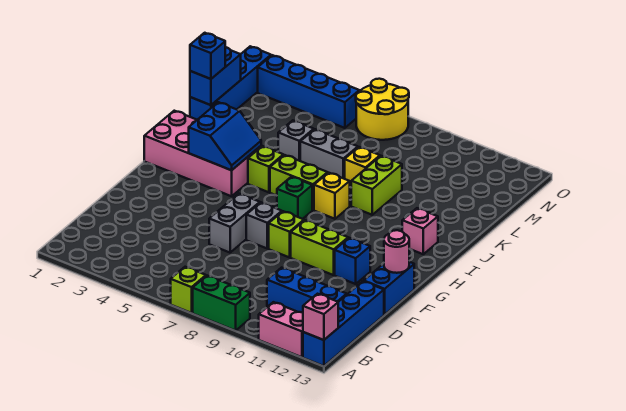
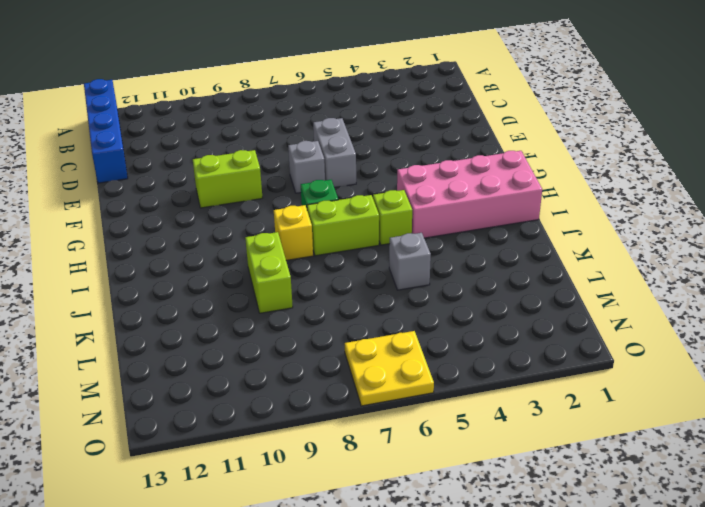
yellow 2x2 plate [345,331,434,406] -> yellow 2x2 round brick [356,79,409,140]
none -> lime 1x1 brick [171,267,206,313]
none -> green 1x2 brick [193,276,250,331]
none -> pink 1x2 brick [259,302,303,357]

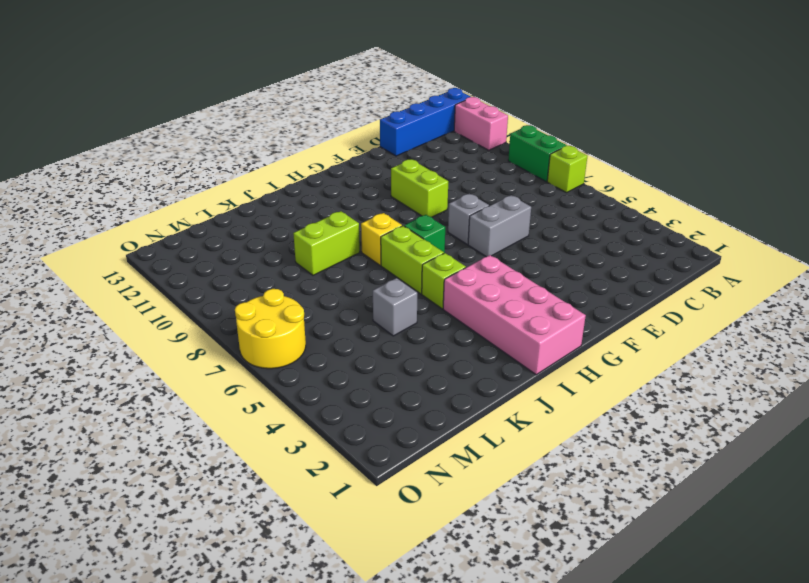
none -> blue 1x3 brick [267,268,347,313]
none -> blue 1x2 brick [364,262,414,315]
none -> lime 1x1 brick [269,211,304,257]

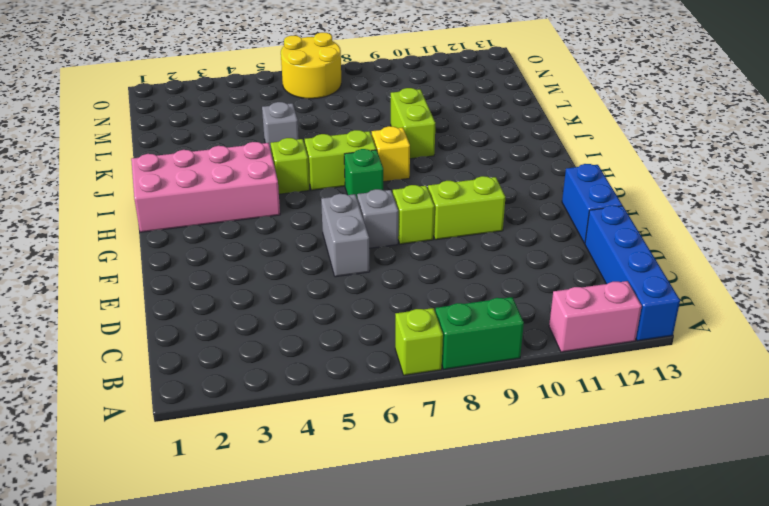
none -> blue 1x3 brick [267,268,347,313]
none -> blue 1x1 brick [335,238,370,284]
none -> pink 1x1 brick [402,208,438,254]

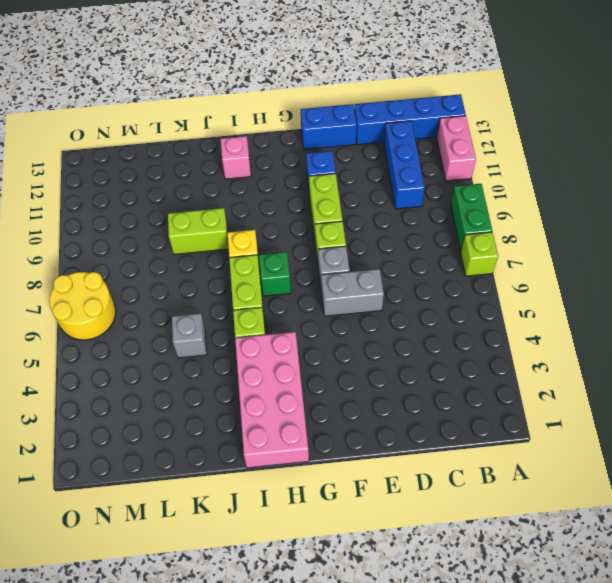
none -> blue 1x4 brick [190,46,271,120]
none -> grey 1x2 brick [300,129,358,179]
none -> yellow 1x1 brick [345,147,380,187]

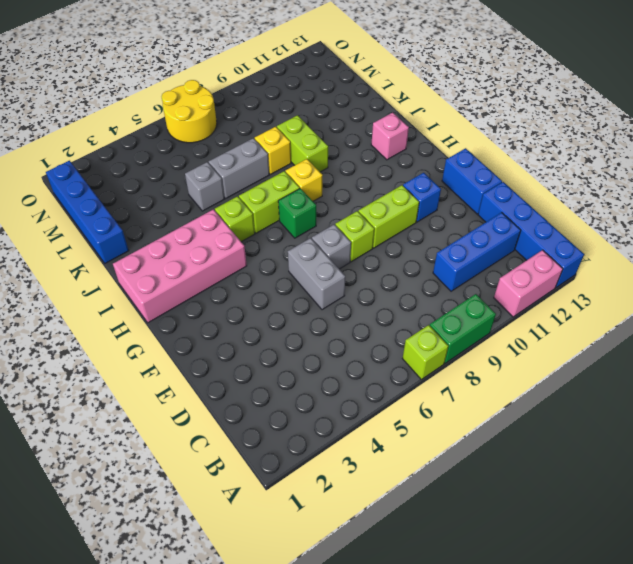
none -> blue 1x4 brick [258,55,359,128]
none -> pink 1x1 brick [303,294,338,340]
none -> pink 1x1 round brick [384,230,409,273]

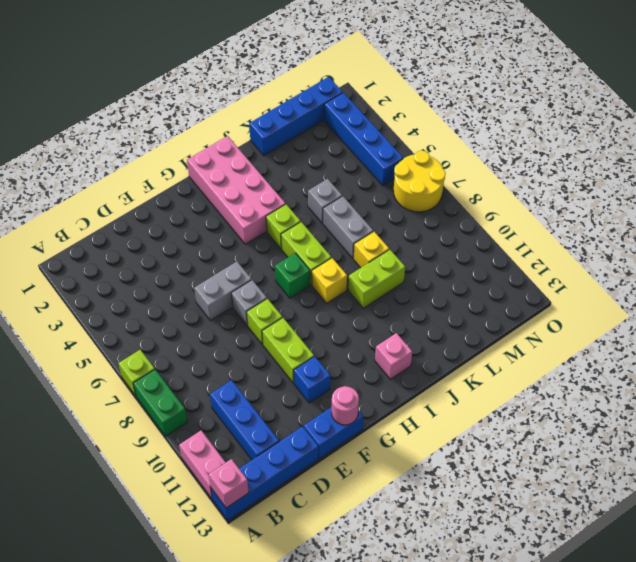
none -> blue 2x2 slope [189,102,261,170]
none -> blue 1x2 brick [190,47,241,105]
none -> blue 1x1 brick [190,33,225,79]

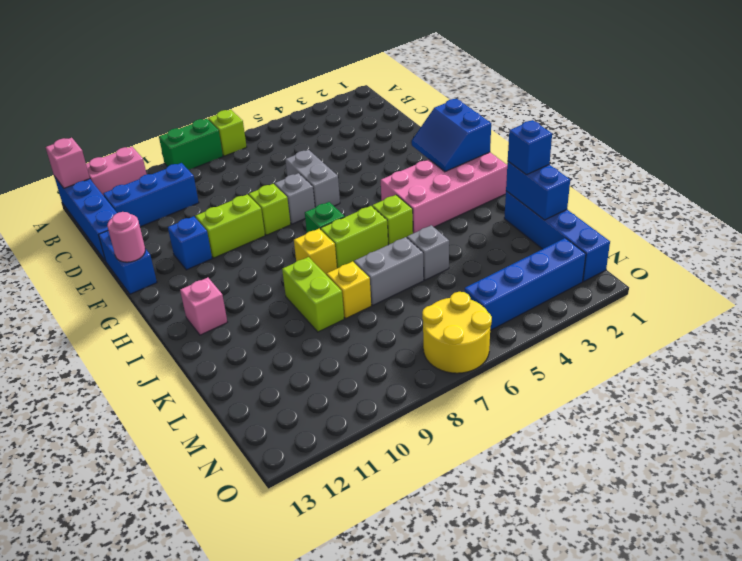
blue 2x2 slope [412,99,491,172] -> blue 2x2 slope moved to [189,102,261,170]

